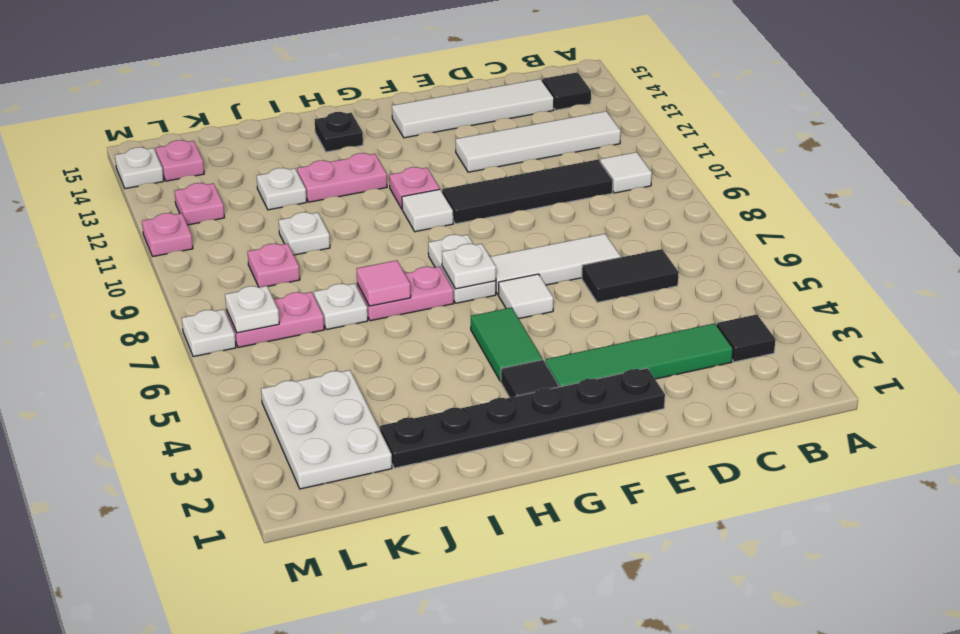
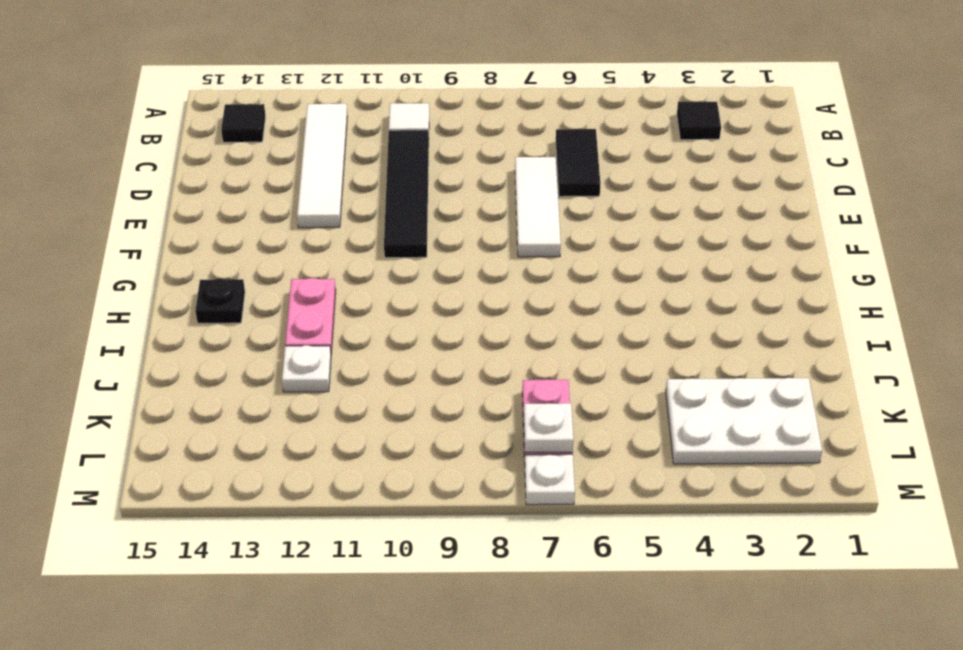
none -> green 1x4 tile [545,323,733,387]
none -> white 1x4 tile [392,79,554,138]
none -> black 1x6 plate [380,368,665,468]
none -> white 1x1 tile [499,274,553,319]

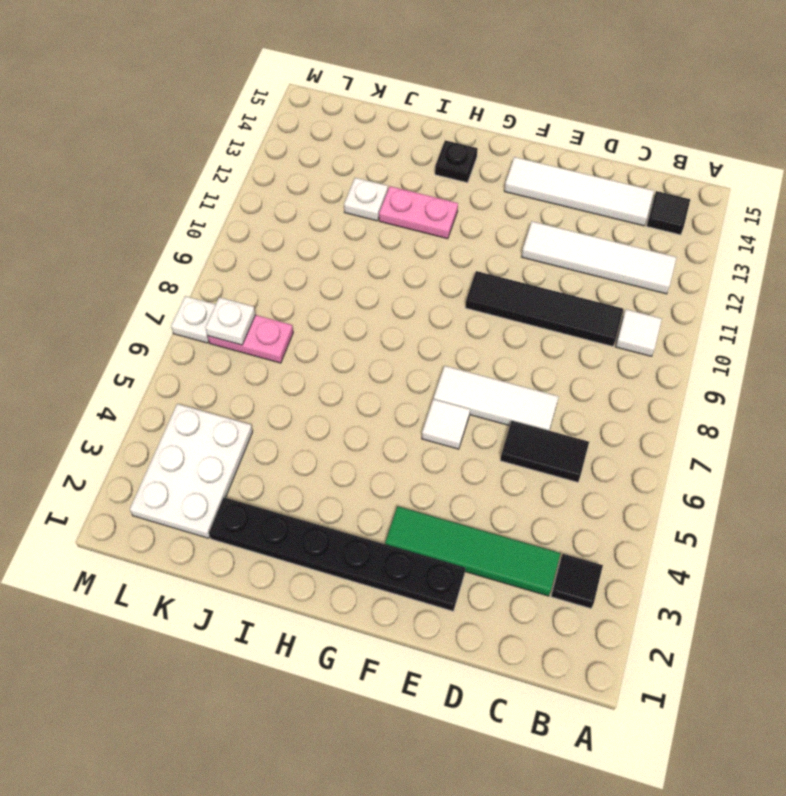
none -> black 1x1 tile [501,360,559,398]
none -> green 1x2 tile [471,308,542,382]
none -> white 1x2 plate [428,235,496,303]
none -> white 1x1 tile [402,189,453,232]

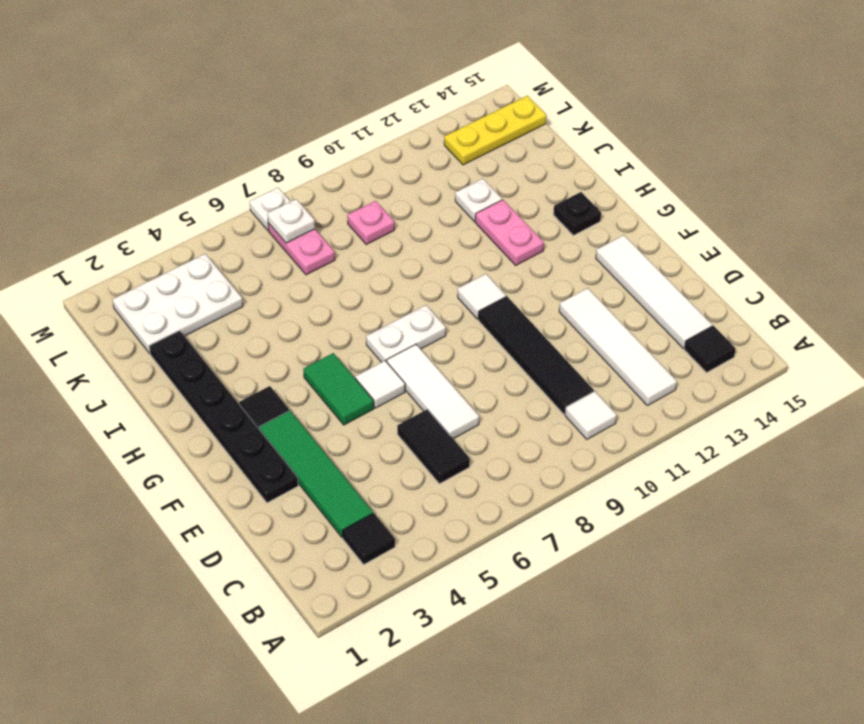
green 1x2 tile [303,353,374,425] -> green 1x2 tile turned to [471,308,542,382]
yellow 1x3 plate [444,96,546,165] -> pink 1x1 plate [156,140,204,181]
none -> pink 1x1 plate [389,167,440,209]
none -> pink 1x2 plate [357,267,454,321]
none -> white 1x1 plate [314,283,368,330]
none -> white 1x1 plate [279,212,330,255]

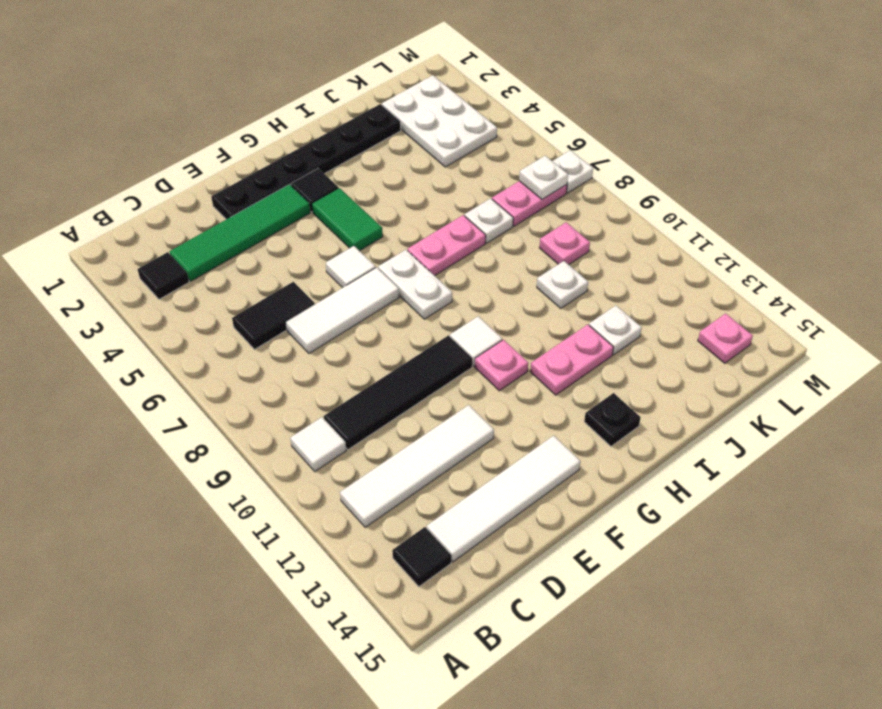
none -> pink 1x1 plate [174,183,224,225]
none -> pink 1x1 plate [142,213,193,256]
none -> white 1x1 plate [115,147,164,189]
none -> white 1x1 plate [442,244,496,289]

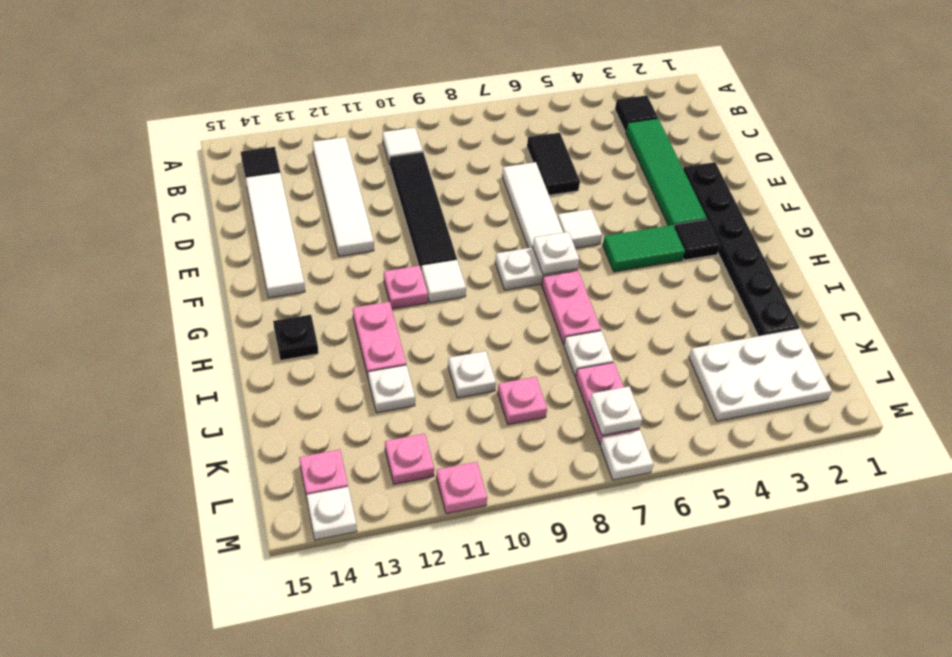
none -> pink 1x1 tile [356,260,411,306]

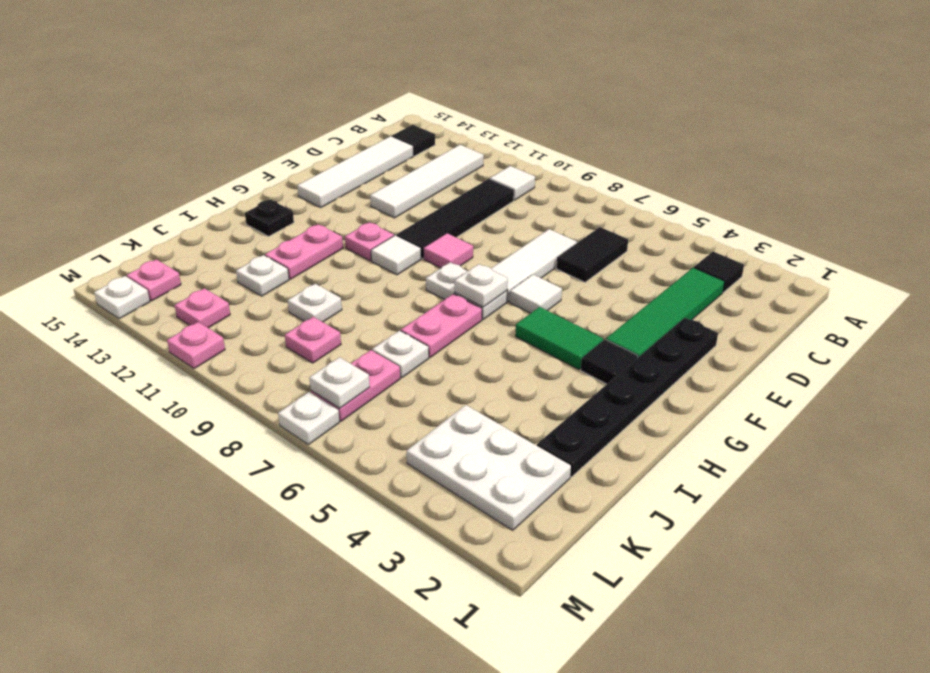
pink 1x1 tile [423,233,473,268] -> pink 1x1 tile moved to [356,260,411,306]

